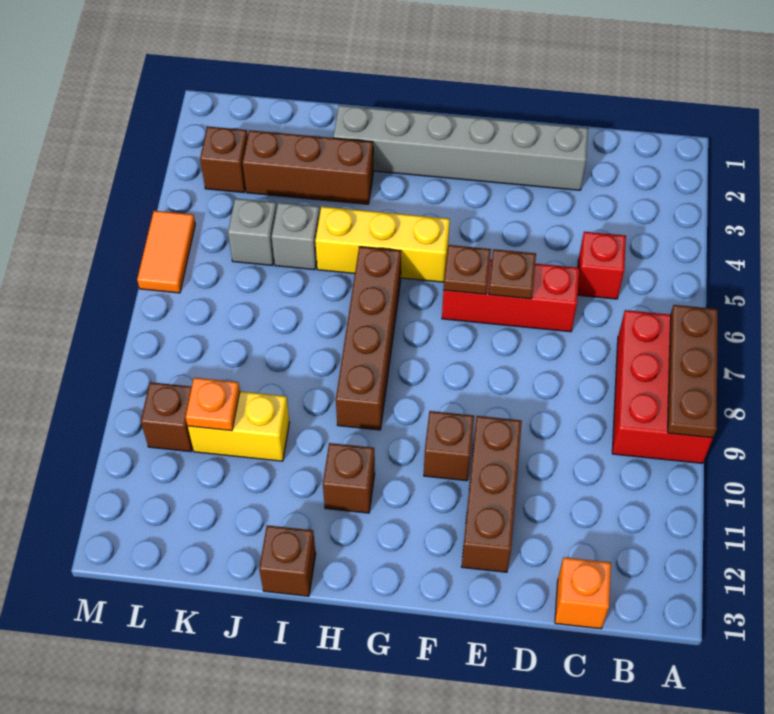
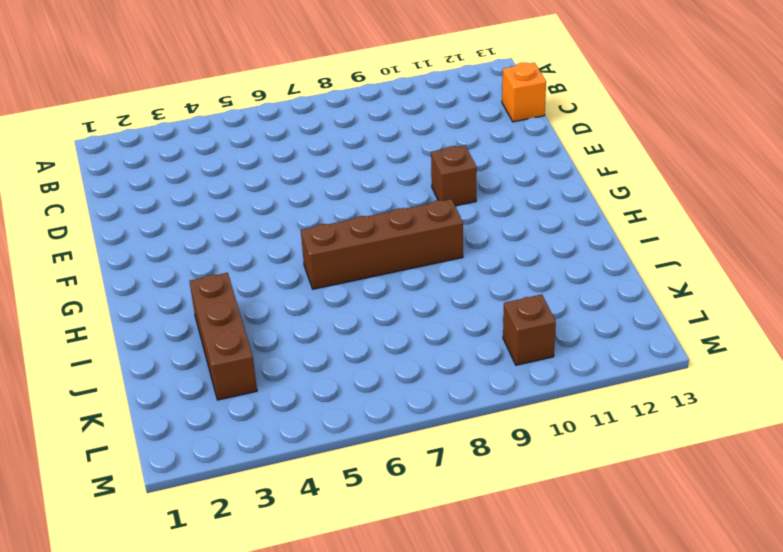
none -> red 2x3 brick [612,310,713,463]
none -> red 1x1 brick [578,232,626,299]
none -> grey 1x6 brick [333,105,588,190]

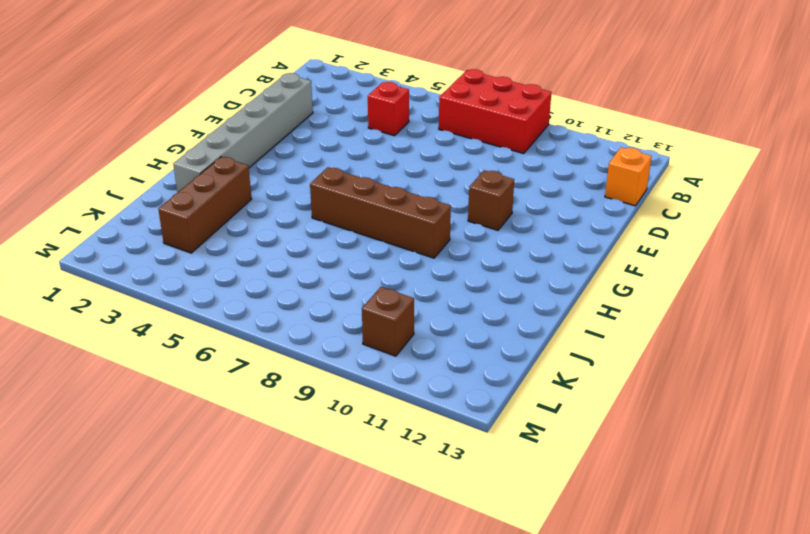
none -> red 1x3 brick [442,259,579,332]
none -> brown 1x3 brick [462,416,522,572]
none -> yellow 1x3 brick [315,207,450,282]

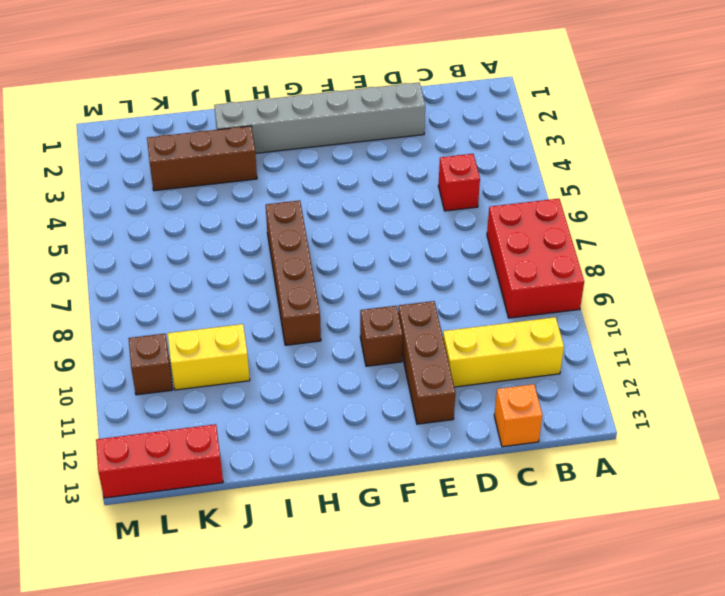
yellow 1x3 brick [443,317,564,387] -> yellow 1x3 brick moved to [315,207,450,282]
red 1x3 brick [96,424,223,498] -> red 1x3 brick moved to [442,259,579,332]
none -> brown 1x1 brick [323,443,375,513]
none -> brown 1x1 brick [259,525,316,596]
none -> grey 1x1 brick [272,202,320,270]

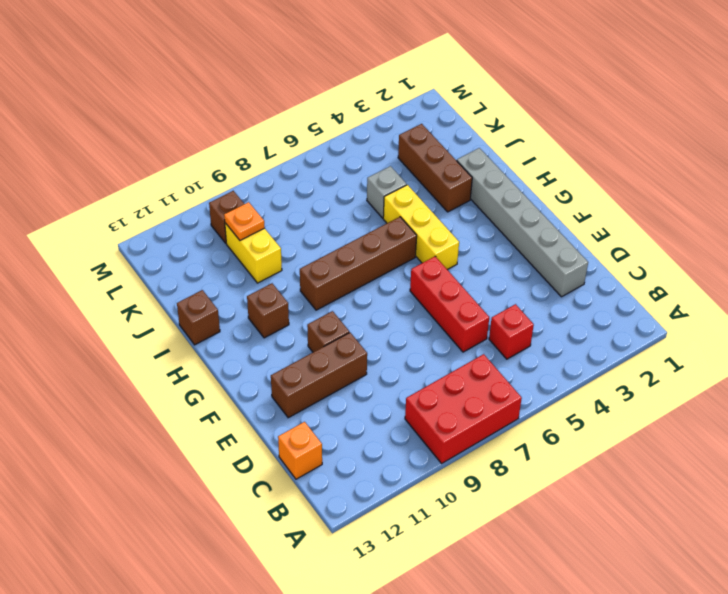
none -> grey 1x1 brick [228,198,277,265]
none -> brown 1x1 brick [200,126,248,193]
none -> orange 1x2 tile [137,211,195,293]

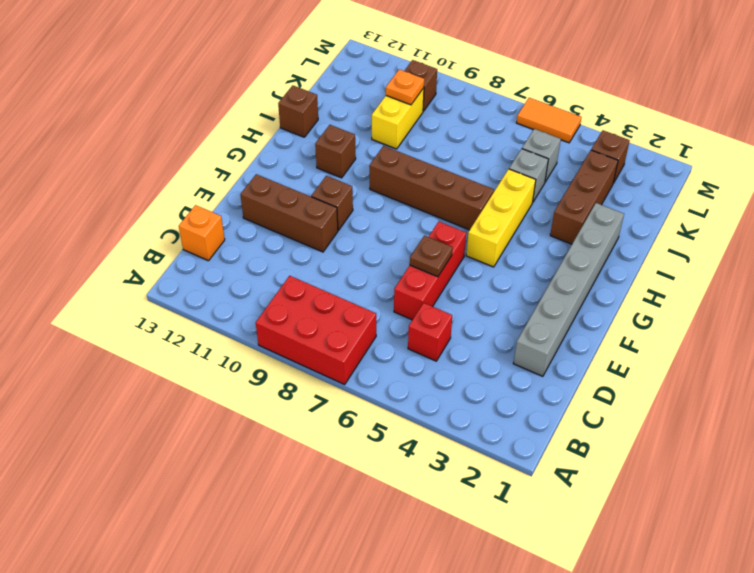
none -> brown 1x3 plate [668,305,718,438]
none -> brown 1x1 plate [444,245,491,294]

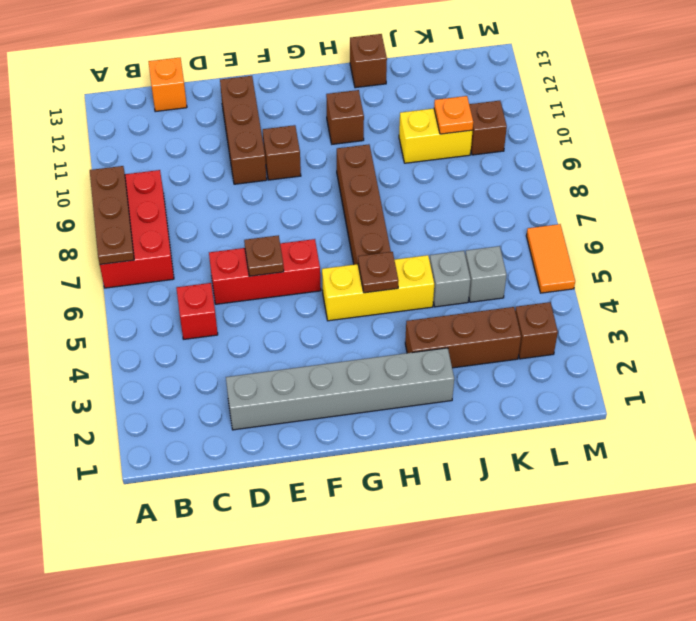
brown 1x1 plate [358,252,398,293] -> brown 1x1 plate moved to [444,245,491,294]

